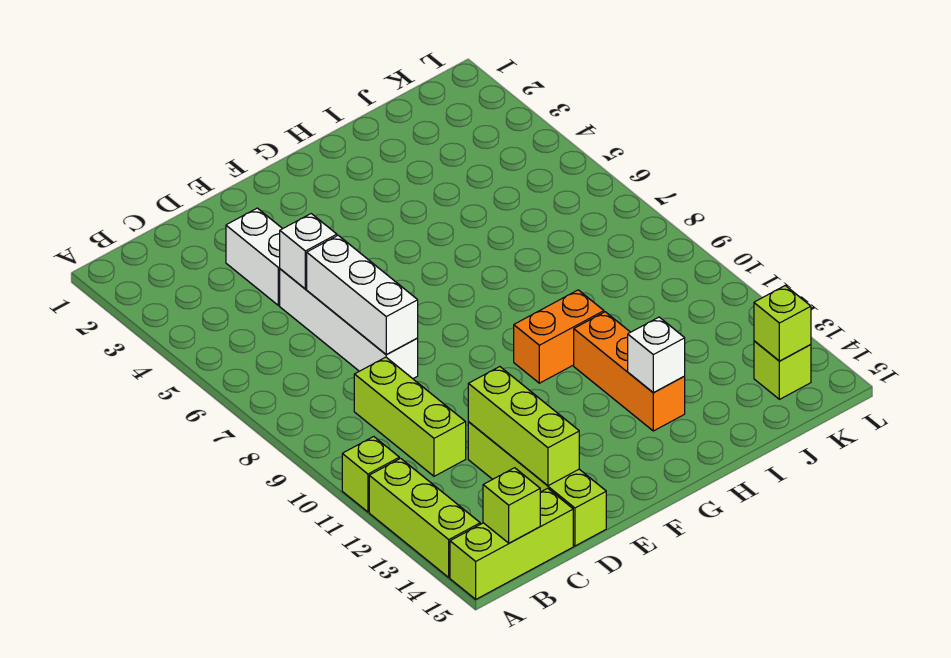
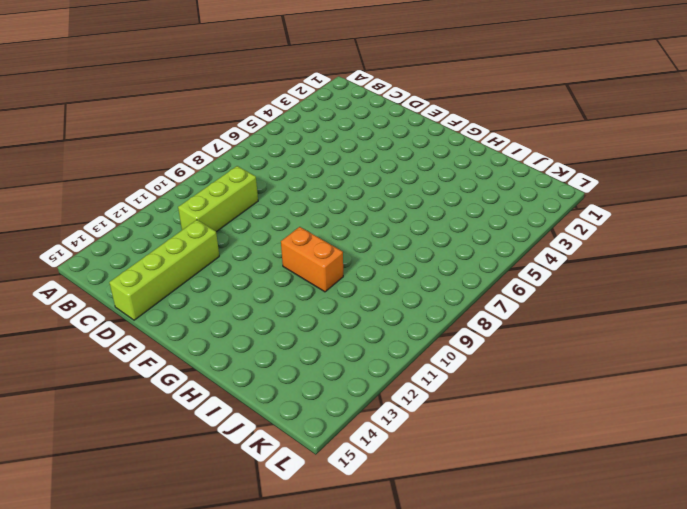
none -> lime 1x1 brick [342,437,399,512]
none -> lime 1x3 brick [369,458,480,577]
none -> lime 1x3 brick [450,488,573,599]

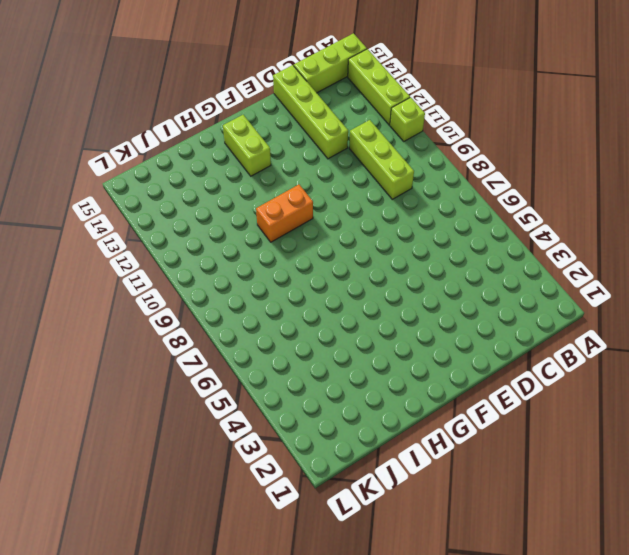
lime 1x2 brick [223,115,271,176] -> none
none -> white 1x2 brick [226,208,283,306]
none -> white 1x4 brick [280,269,418,379]
none -> orange 1x3 brick [574,312,685,431]

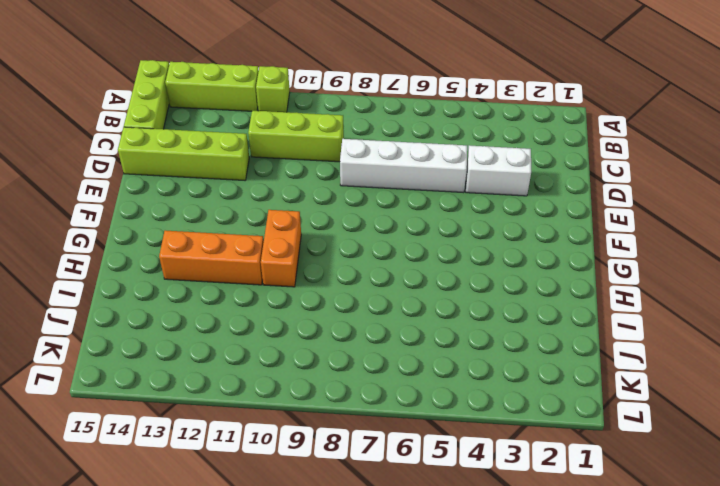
none -> lime 1x1 brick [754,341,811,399]
none -> lime 1x1 brick [483,468,540,543]
none -> white 1x1 brick [280,214,337,289]

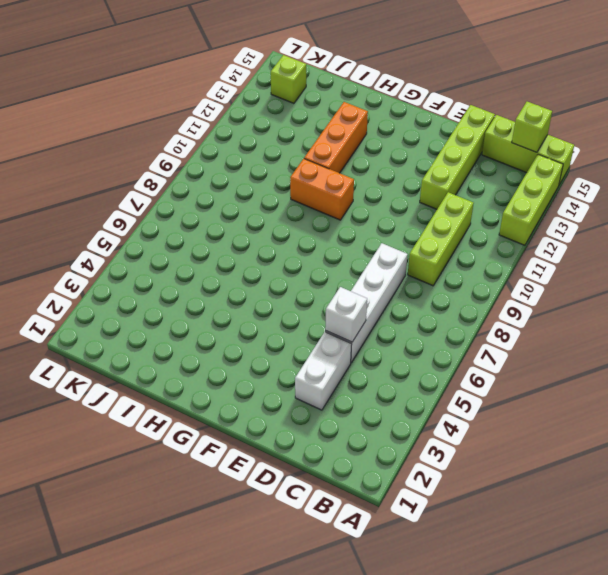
none -> lime 1x1 brick [342,437,399,512]
none -> white 1x3 brick [307,235,418,355]
none -> lime 1x3 brick [468,367,579,486]

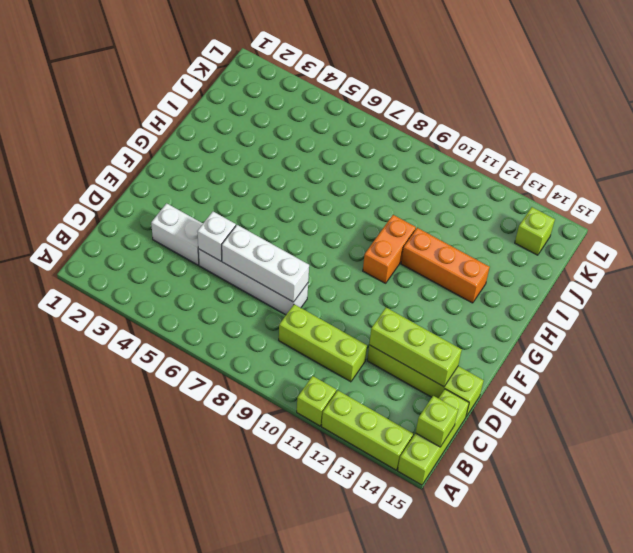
none -> white 1x1 brick [628,317,685,393]
none -> lime 1x1 brick [754,286,811,361]

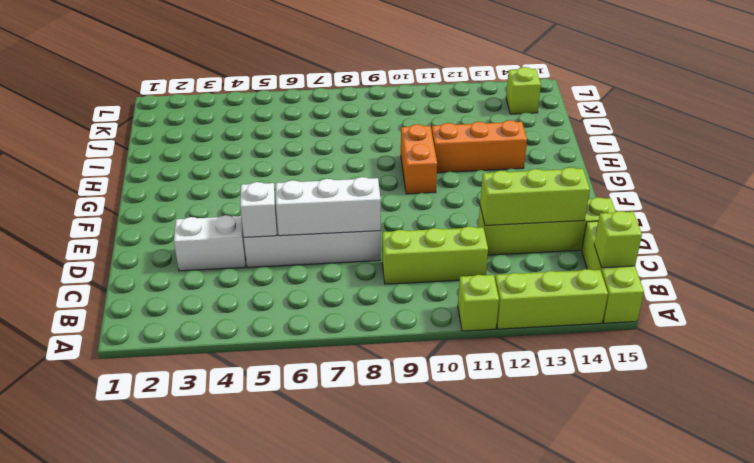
none -> white 1x1 brick [628,317,685,393]
none -> lime 1x1 brick [754,286,811,361]

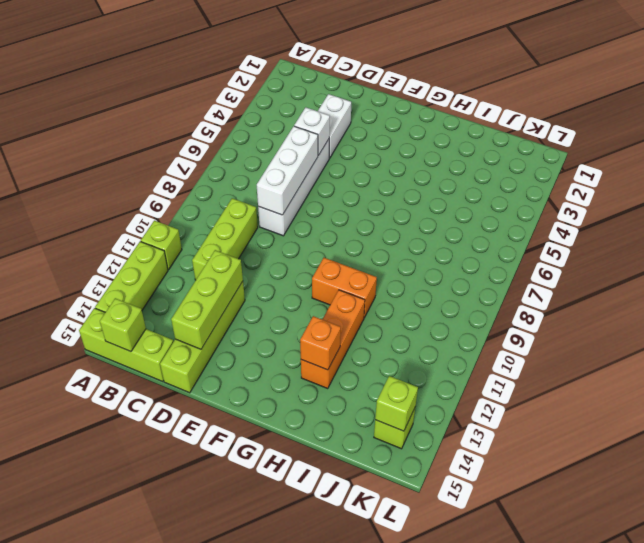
orange 1x1 brick [300,316,341,370] -> white 1x1 brick [628,317,685,393]

